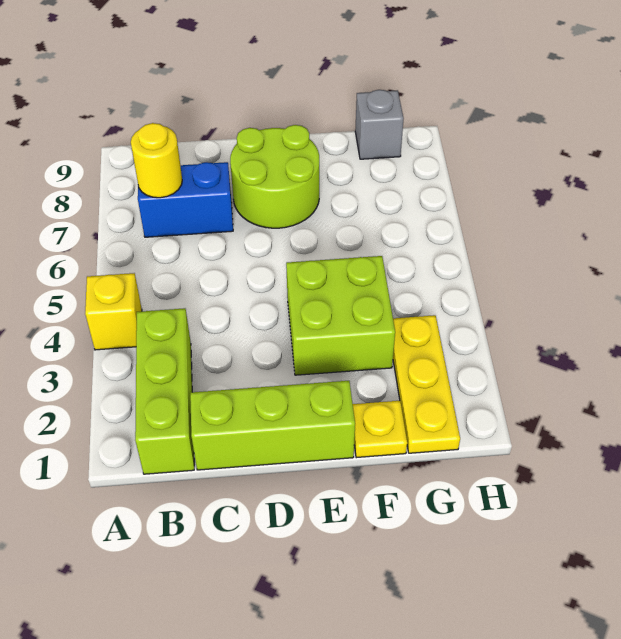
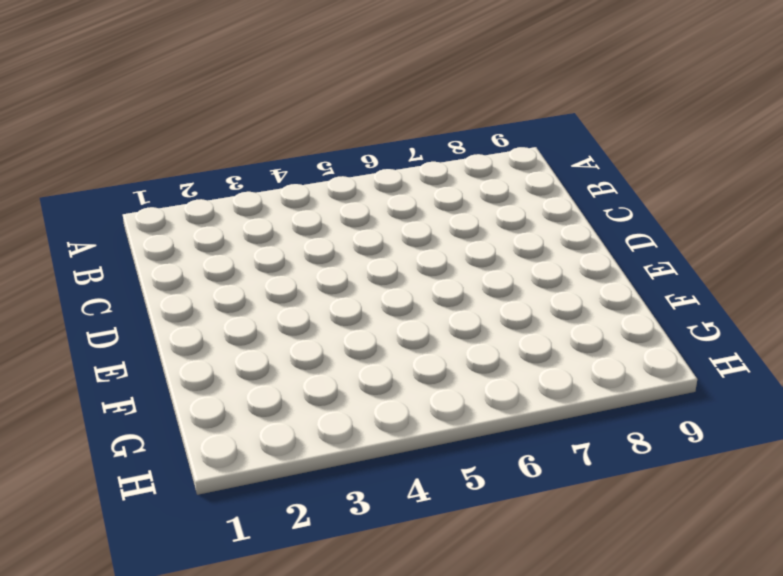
none -> yellow 1x1 brick [85,273,142,350]
none -> lime 1x3 brick [135,308,194,474]

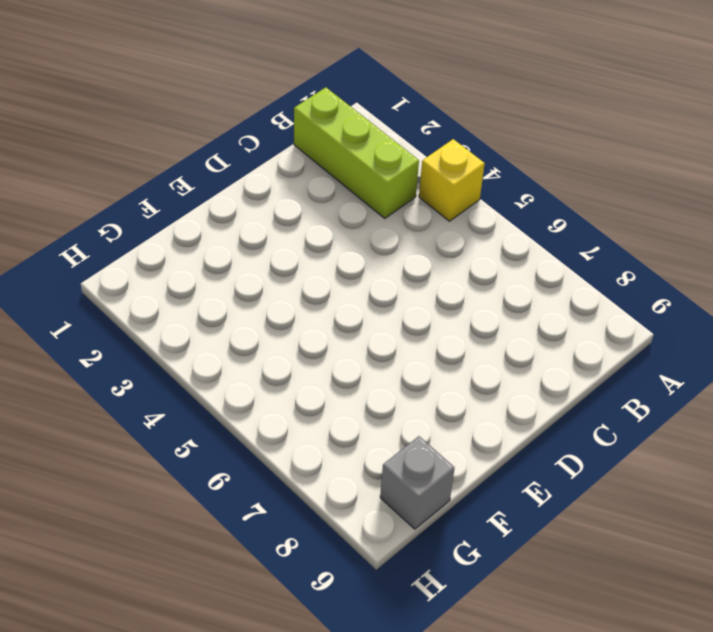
none -> blue 1x2 brick [138,162,233,237]
none -> lime 1x3 brick [190,381,355,470]

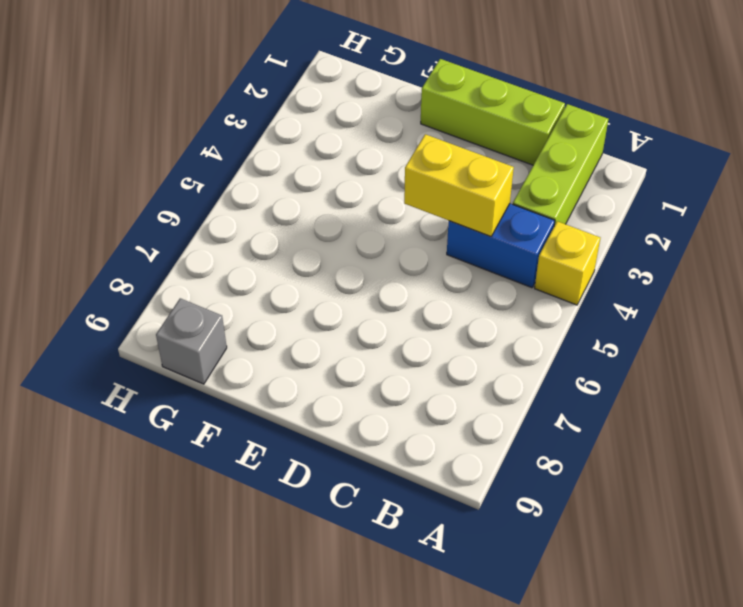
blue 1x2 brick [447,204,555,288] -> blue 1x2 brick moved to [138,162,233,237]
yellow 1x2 brick [404,134,514,237] -> none
none -> lime 2x2 round brick [230,125,319,228]
none -> lime 2x2 brick [286,256,395,375]

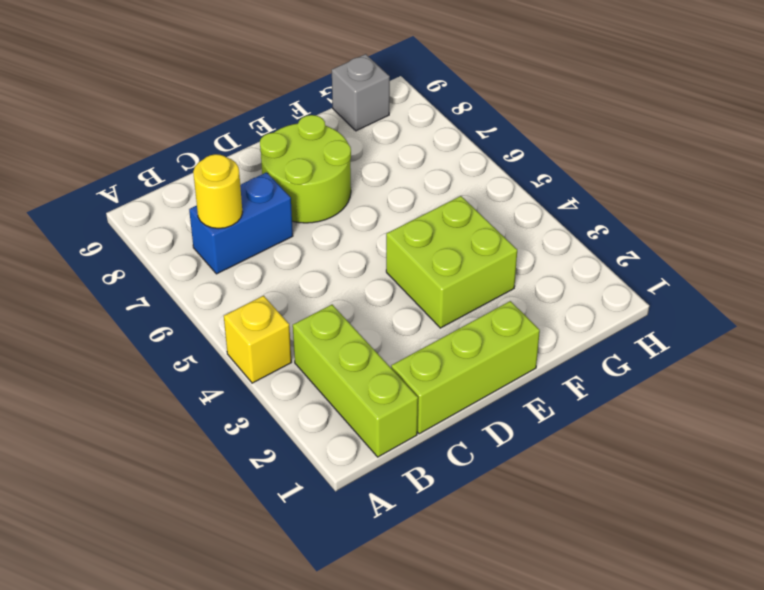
none -> yellow 1x1 plate [353,401,407,458]
none -> yellow 1x3 plate [393,315,460,453]

